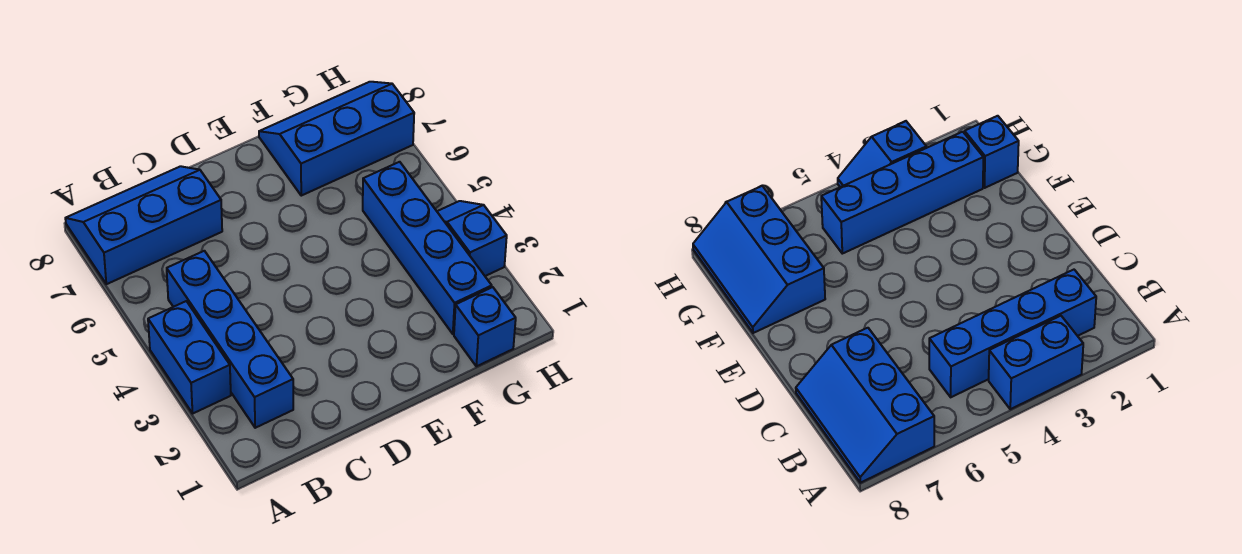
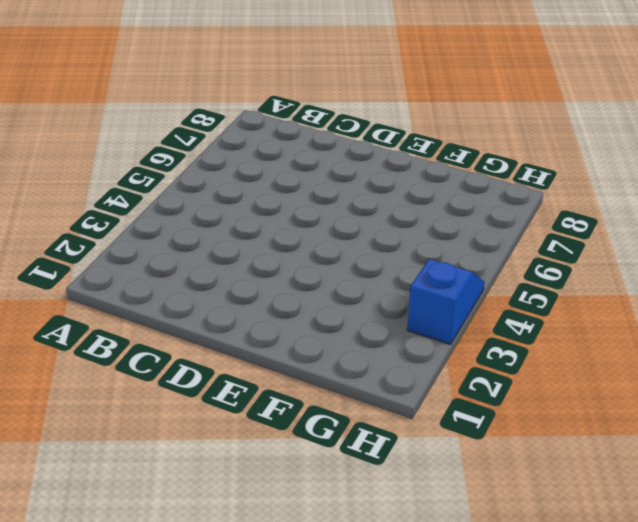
none -> blue 1x2 brick [148,301,231,413]
none -> blue 2x3 slope [65,166,222,284]

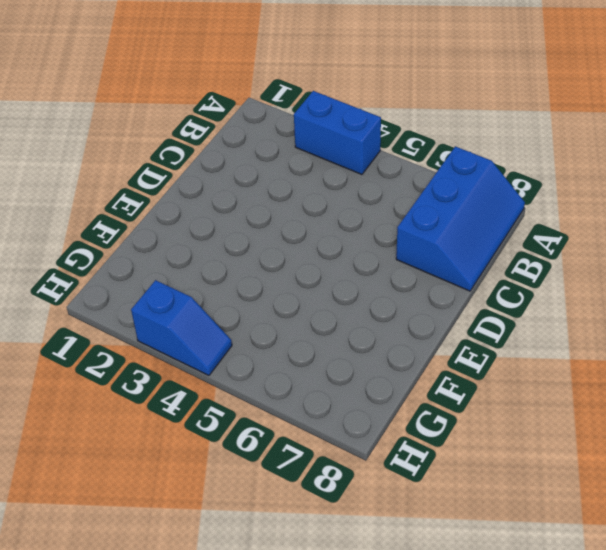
none -> blue 1x4 brick [167,251,293,428]
none -> blue 2x3 slope [259,82,414,196]

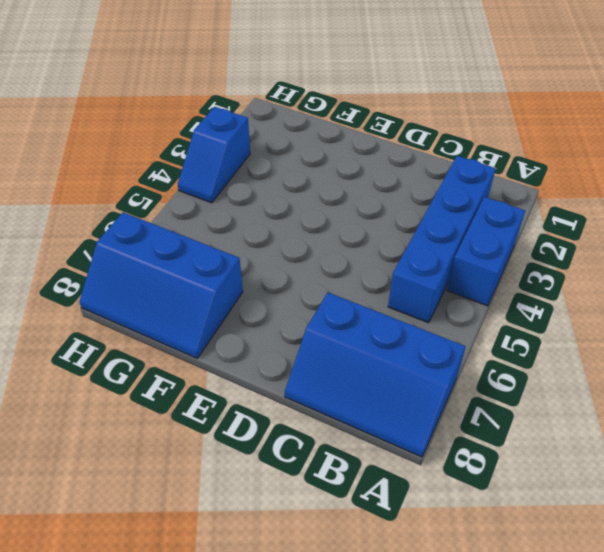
none -> blue 1x1 brick [454,287,516,366]
none -> blue 1x4 brick [363,162,492,334]

